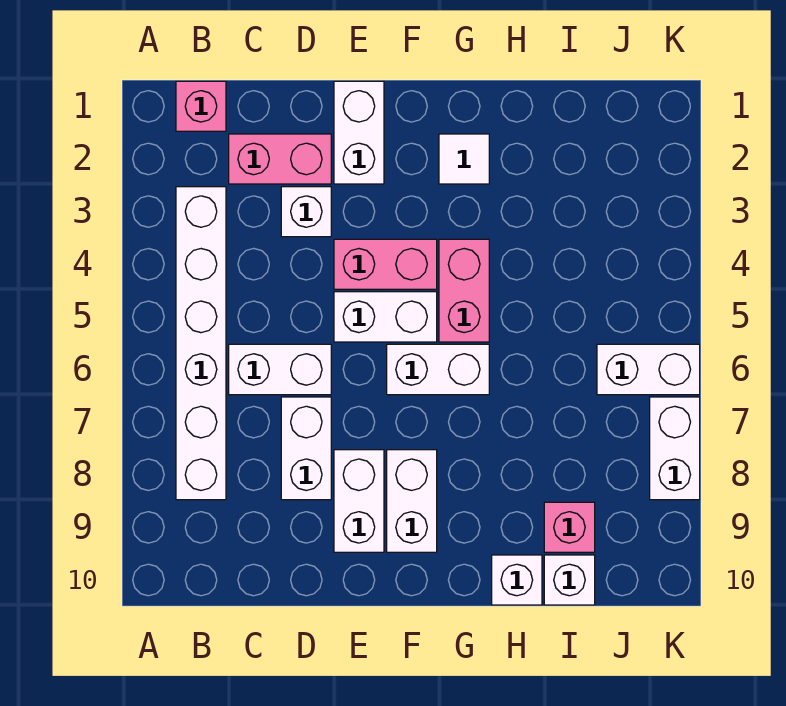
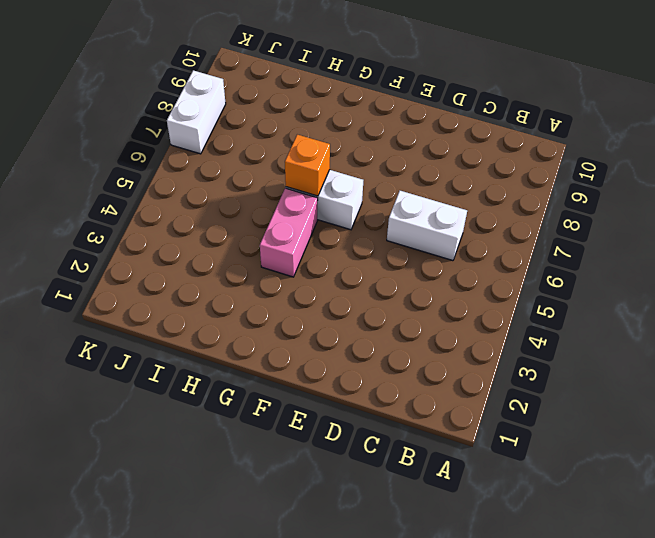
orange 1x1 brick [285,135,330,196] -> none
none -> pink 1x1 brick [176,81,226,131]
none -> white 1x6 brick [176,187,226,500]
none -> pink 1x2 brick [229,134,331,184]

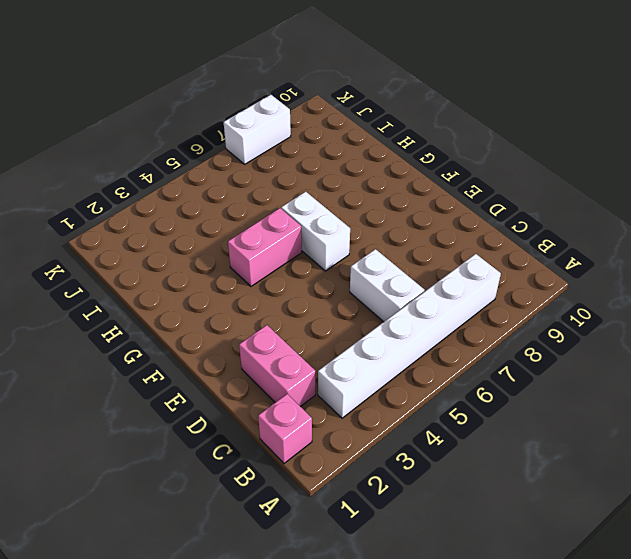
none -> white 1x1 brick [281,187,331,237]
none -> white 1x2 brick [281,397,331,500]
none -> white 1x2 brick [334,81,384,184]

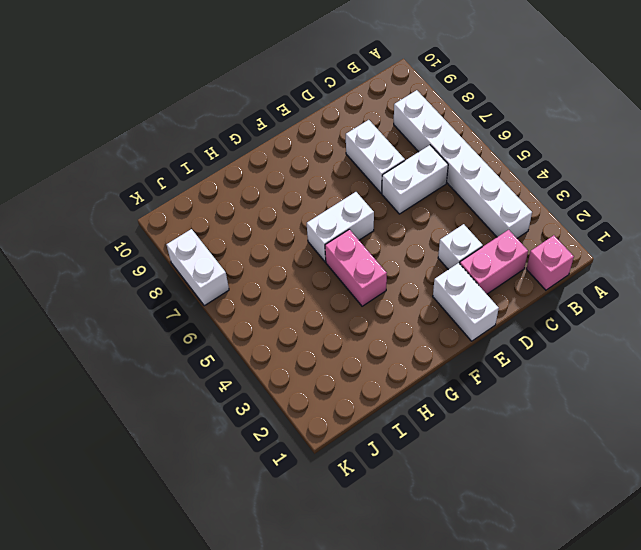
none -> pink 1x2 brick [334,239,437,289]
none -> white 1x2 brick [334,292,437,342]
none -> white 1x2 brick [334,450,384,552]

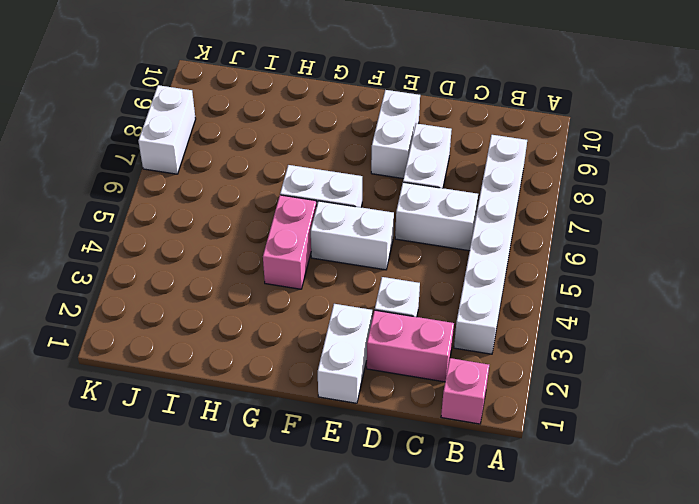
none -> pink 1x2 brick [334,239,437,289]
none -> white 1x2 brick [387,450,437,552]
none -> white 1x1 tile [439,134,489,184]

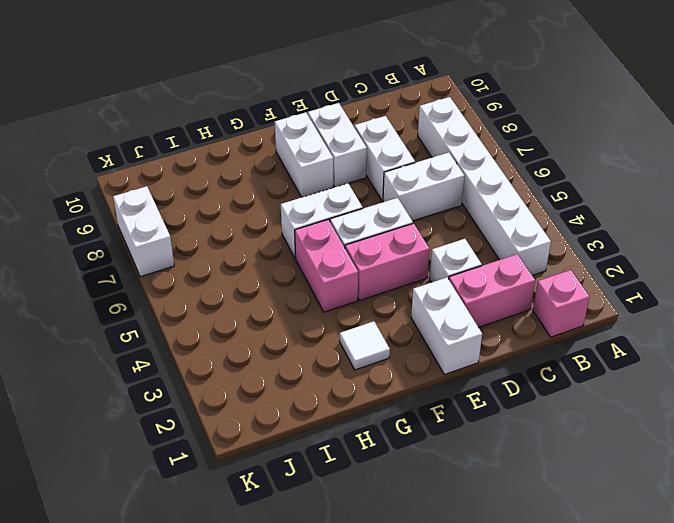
none -> white 1x1 brick [492,555,542,605]
none -> pink 1x1 brick [544,502,595,552]
none -> white 1x1 brick [544,555,595,605]

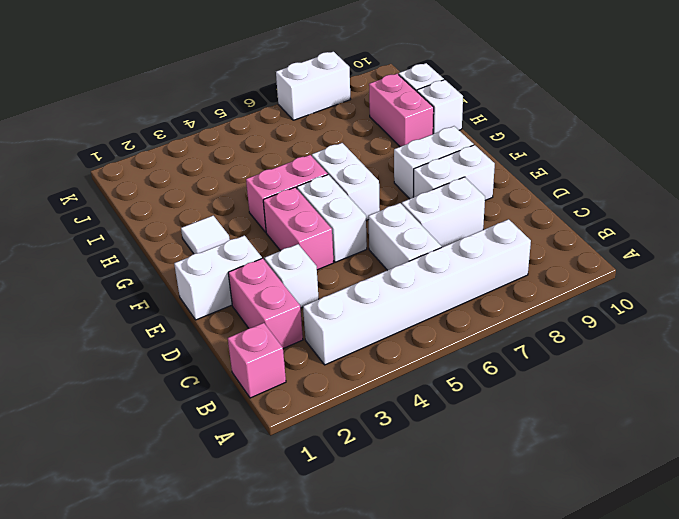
pink 1x2 brick [369,74,434,147] -> pink 1x1 brick [544,502,595,552]
none -> white 1x2 brick [597,344,700,395]

